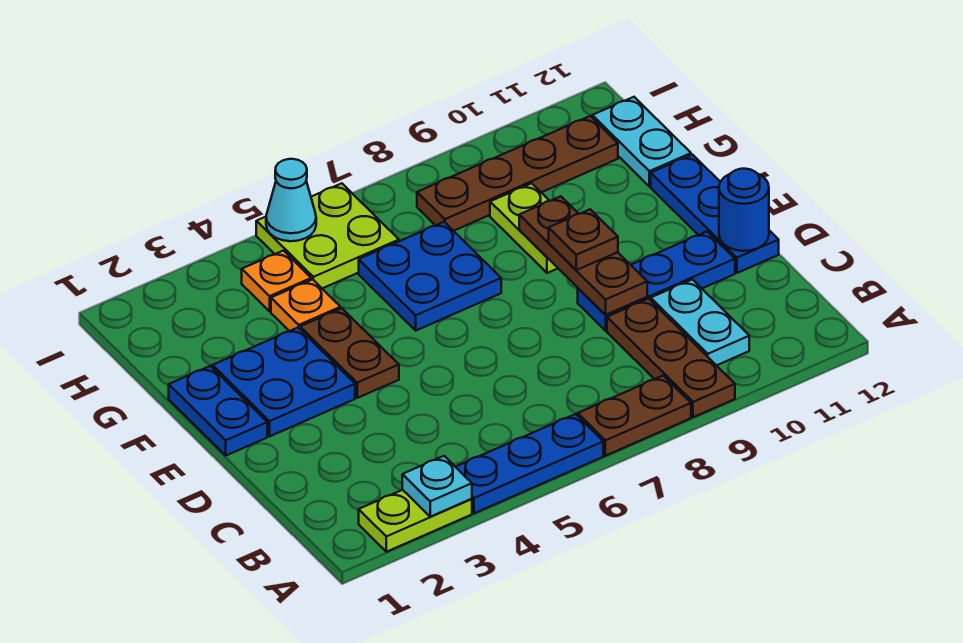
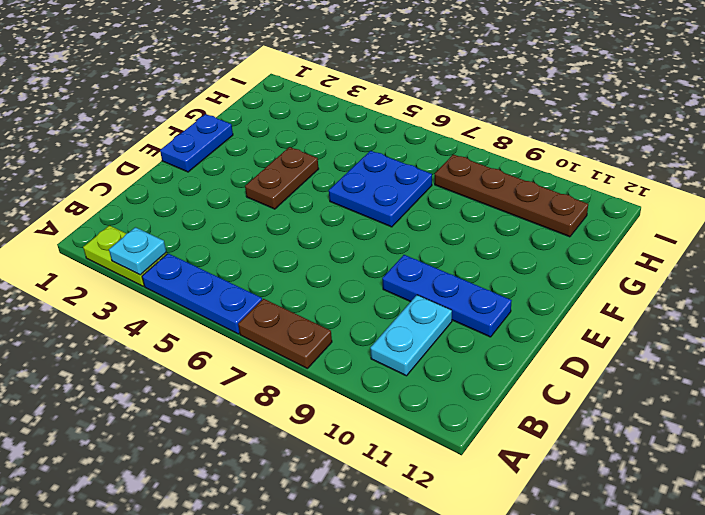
none -> brown 1x3 plate [607,299,735,417]
none -> blue 1x3 plate [651,155,779,273]
none -> blue 2x2 plate [213,328,355,436]

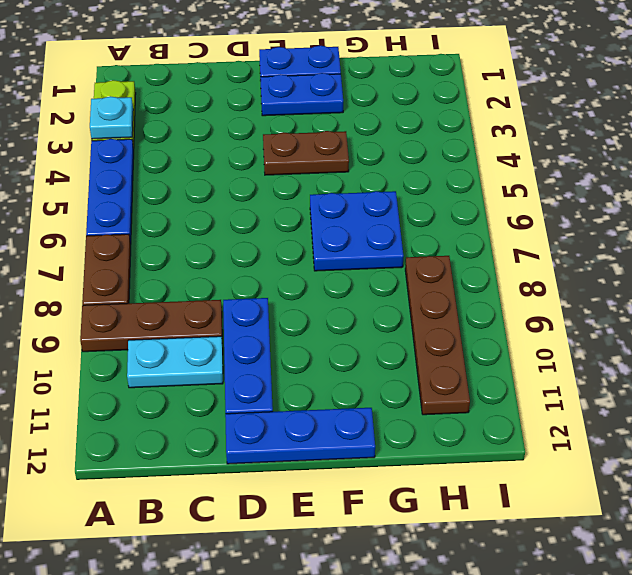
blue 1x2 plate [260,73,343,116] -> blue 2x2 plate [213,328,355,436]
none -> lime 1x2 plate [490,183,558,273]
none -> orange 1x1 plate [271,279,340,331]
none -> cyan 1x2 plate [592,97,691,186]

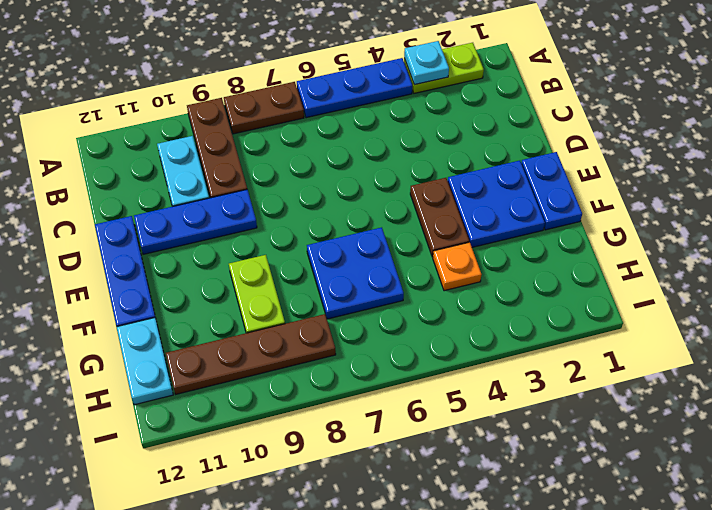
none -> orange 1x1 plate [242,251,311,311]
none -> lime 2x2 plate [256,183,399,288]
none -> brown 1x3 plate [519,196,647,315]

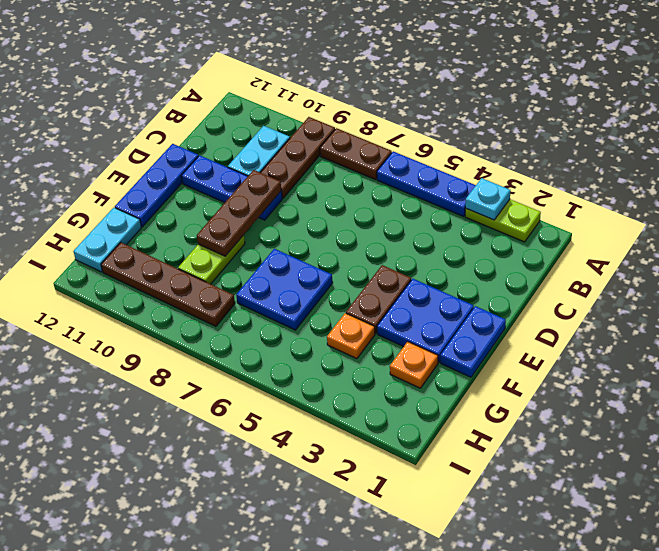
orange 1x1 plate [390,342,438,388] -> orange 1x1 plate moved to [242,251,311,311]
none -> lime 2x2 plate [256,183,399,288]
none -> blue 1x1 round brick [719,169,769,251]
none -> cyan 1x1 cone [266,159,316,241]

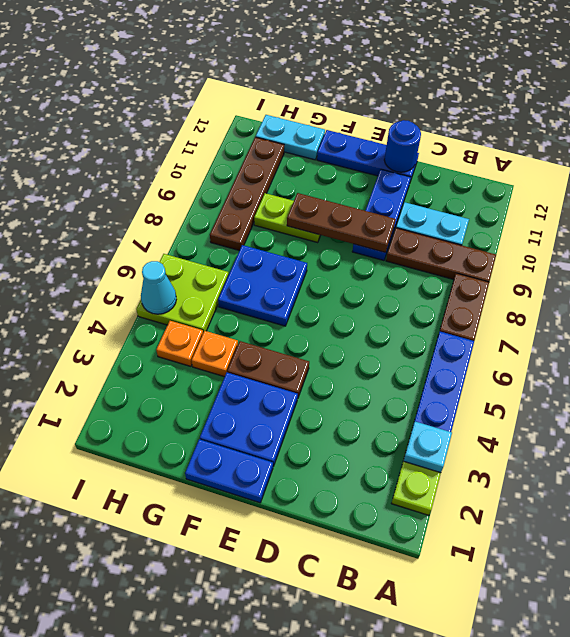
none -> brown 1x1 plate [549,209,618,270]

